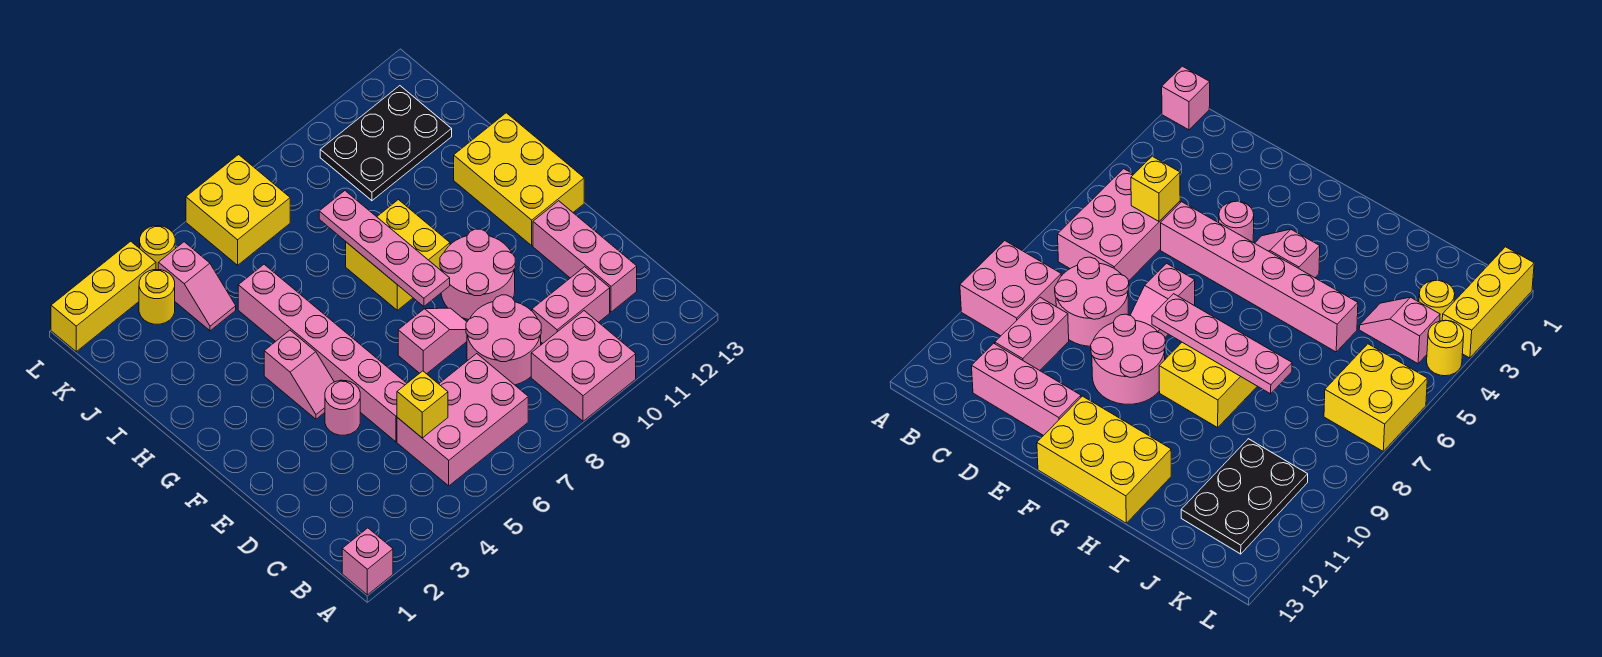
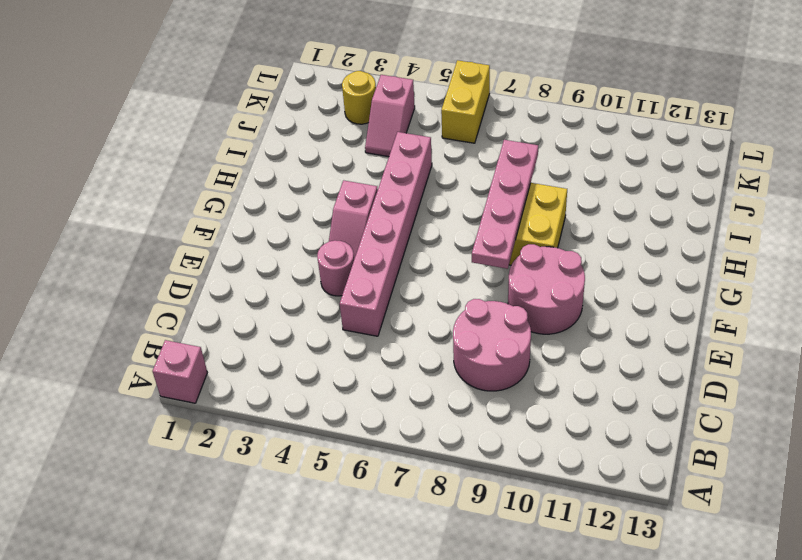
yellow 1x2 brick [441,60,490,143] -> yellow 2x2 brick [186,155,290,265]
none -> pink 2x2 brick [531,311,636,421]
none -> pink 2x3 brick [397,354,528,486]
none -> pink 1x2 brick [532,267,610,343]

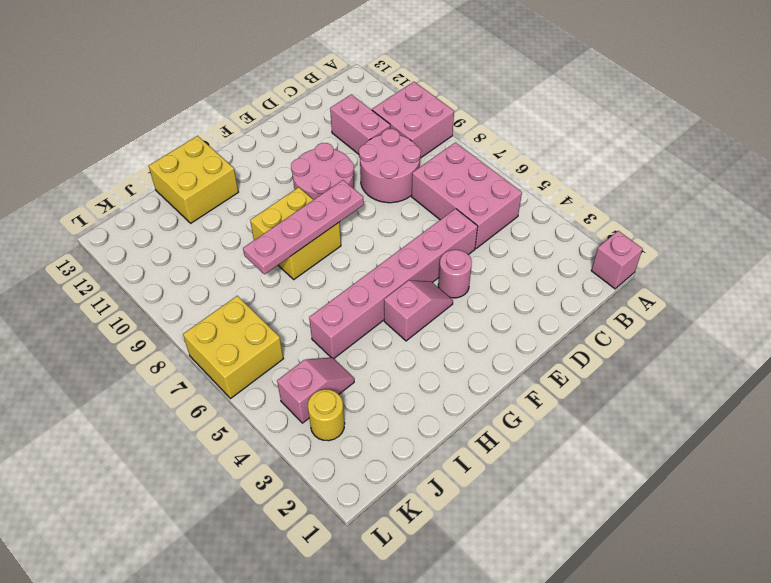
yellow 2x2 brick [149,136,238,223] -> yellow 2x3 brick [454,113,584,246]
none -> pink 1x3 brick [533,201,637,312]
none -> pink 1x2 slope [398,308,467,374]
none -> black 2x3 plate [320,86,452,201]

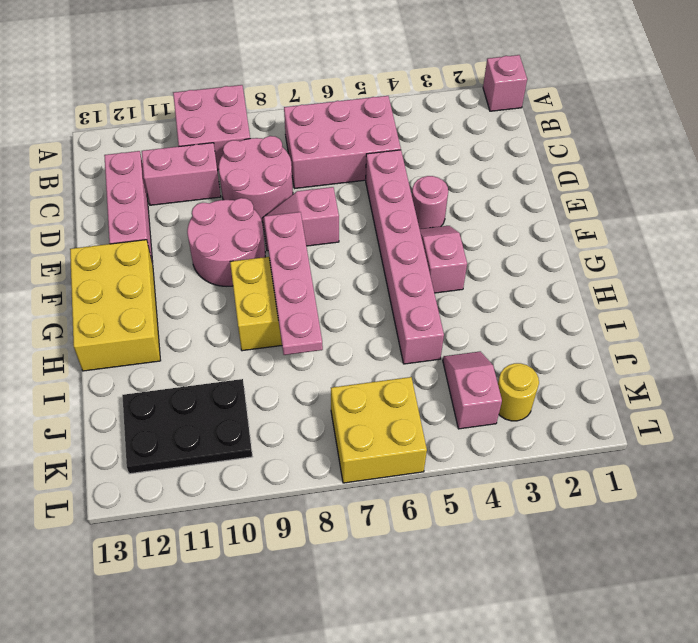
none -> yellow 1x3 brick [51,241,156,352]
none -> yellow 1x1 round brick [140,226,175,270]
none -> yellow 1x1 brick [397,371,448,438]

